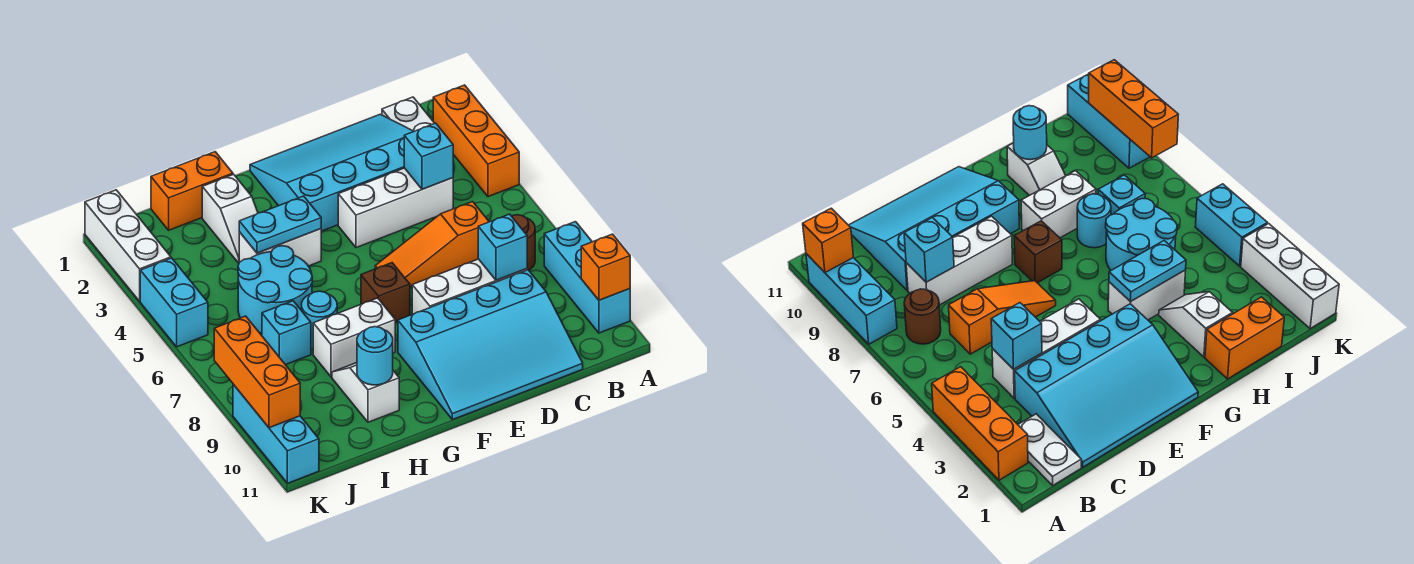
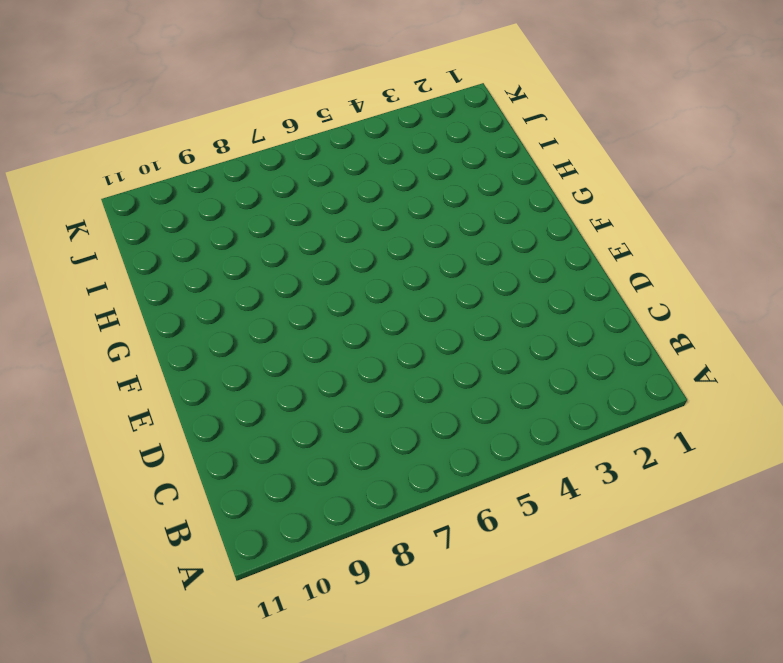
none -> orange 1x3 brick [433,85,519,197]
none -> cyan 1x3 brick [544,222,630,333]
none -> white 1x2 plate [382,97,435,131]

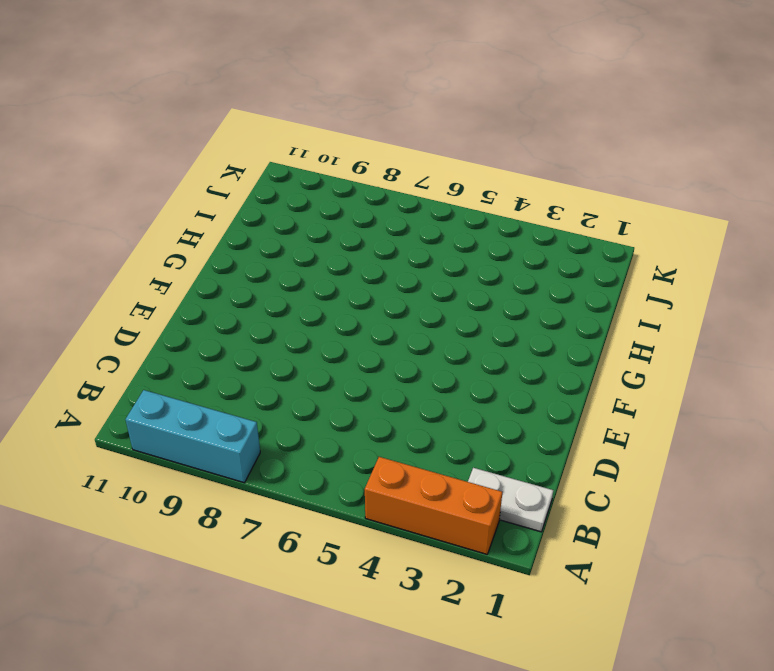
none -> brown 1x1 round brick [512,215,535,270]
none -> cyan 3x4 slope [250,114,414,231]
none -> white 1x3 brick [338,168,453,248]

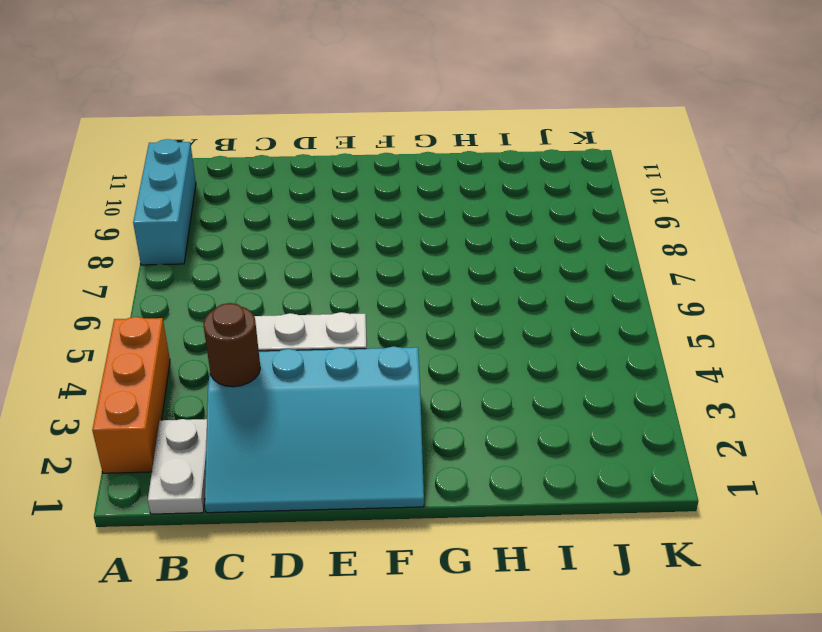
brown 1x1 round brick [203,303,260,387] -> brown 1x1 round brick moved to [512,215,535,270]
none -> orange 1x3 slope [375,202,489,287]
none -> white 1x3 brick [412,259,527,314]
none -> cyan 3x4 slope [398,270,583,420]

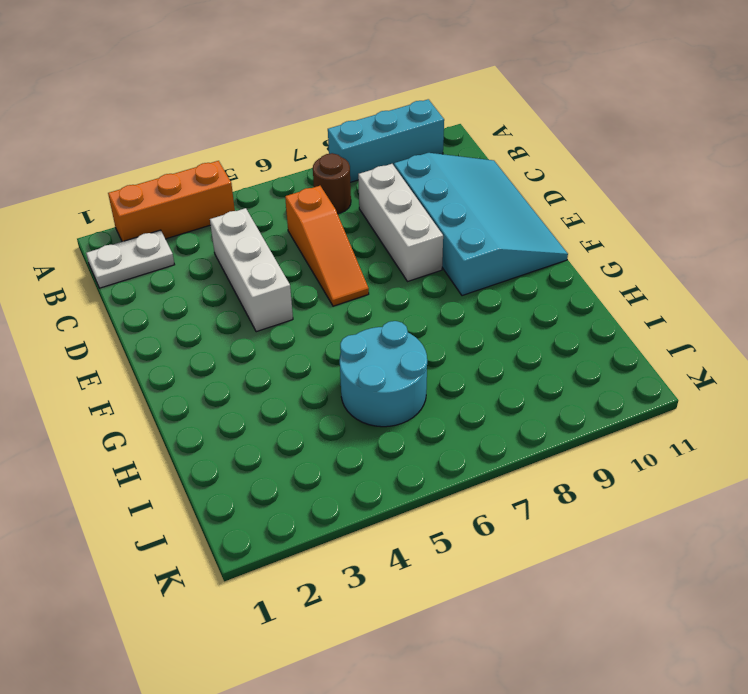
none -> cyan 3x4 slope [250,114,414,231]
none -> brown 1x1 brick [361,263,410,322]
none -> white 1x2 brick [239,229,321,266]

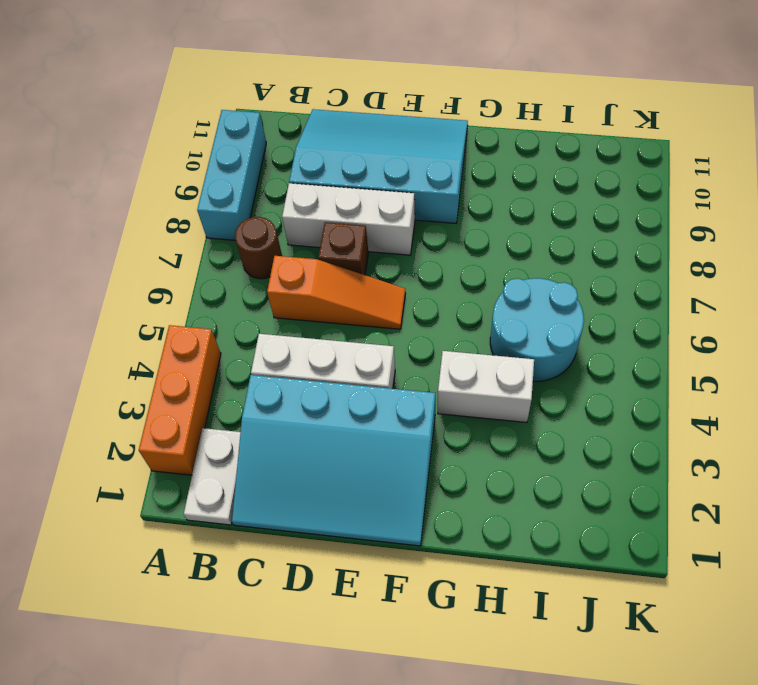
brown 1x1 brick [318,222,369,275] -> brown 1x1 brick moved to [361,263,410,322]
none -> white 1x2 brick [313,298,395,377]
none -> orange 1x2 brick [151,152,233,230]
none -> white 1x2 slope [202,174,258,263]

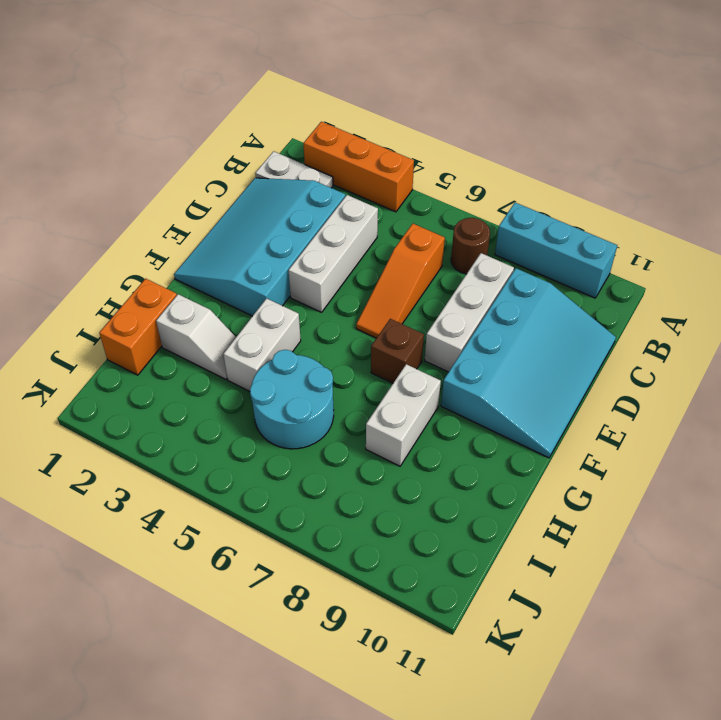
none -> cyan 1x1 round brick [302,291,337,349]
none -> white 1x2 slope [332,363,399,422]
none -> cyan 1x1 brick [262,301,311,365]

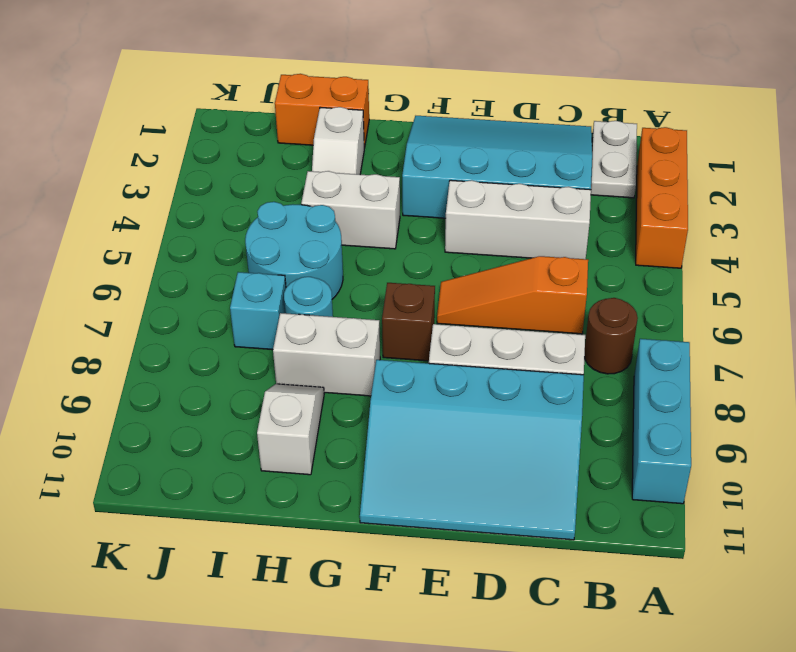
none -> white 1x3 brick [85,190,171,301]
none -> cyan 1x2 brick [140,258,208,347]
none -> cyan 1x3 brick [233,384,319,483]

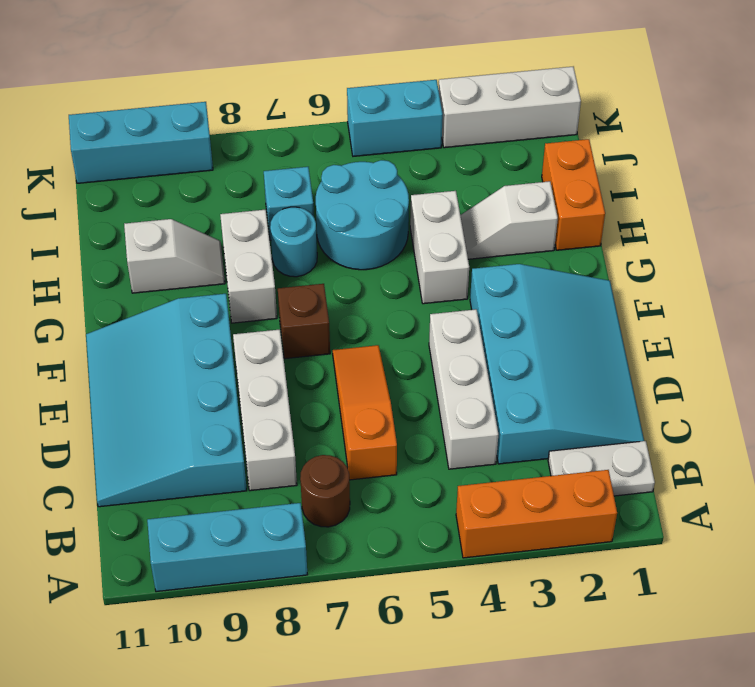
none -> orange 1x1 brick [581,234,630,300]
none -> cyan 1x1 brick [404,123,453,189]
none -> cyan 1x1 brick [478,214,527,280]

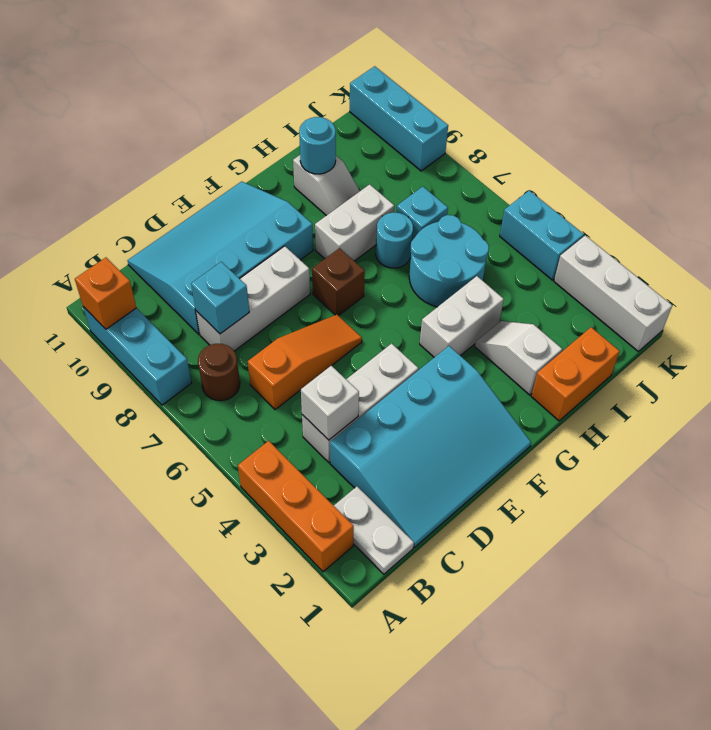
white 1x1 brick [301,366,359,440] -> cyan 1x1 brick [404,123,453,189]
none -> cyan 1x2 plate [239,196,321,253]
none -> orange 1x3 brick [214,316,300,428]

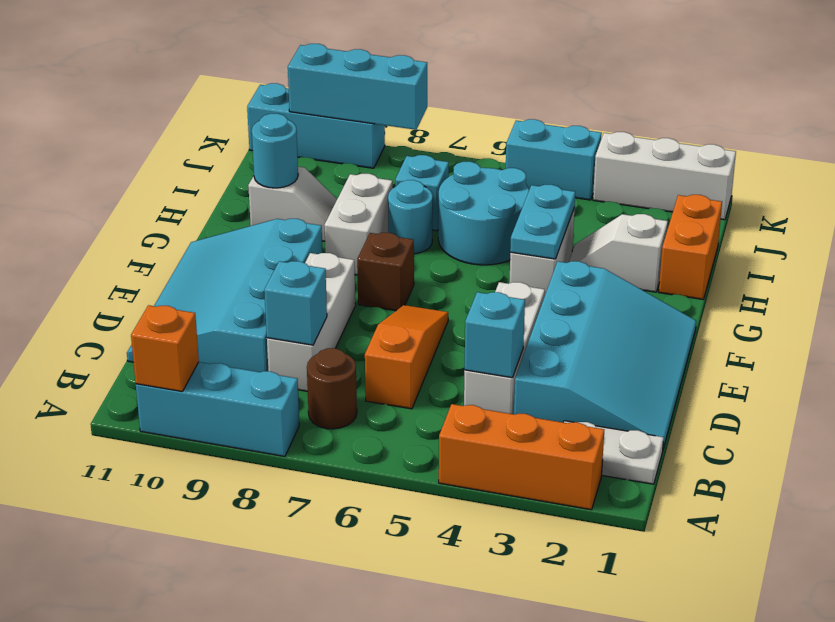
cyan 1x3 brick [288,44,427,130] -> orange 1x3 brick [214,316,300,428]

